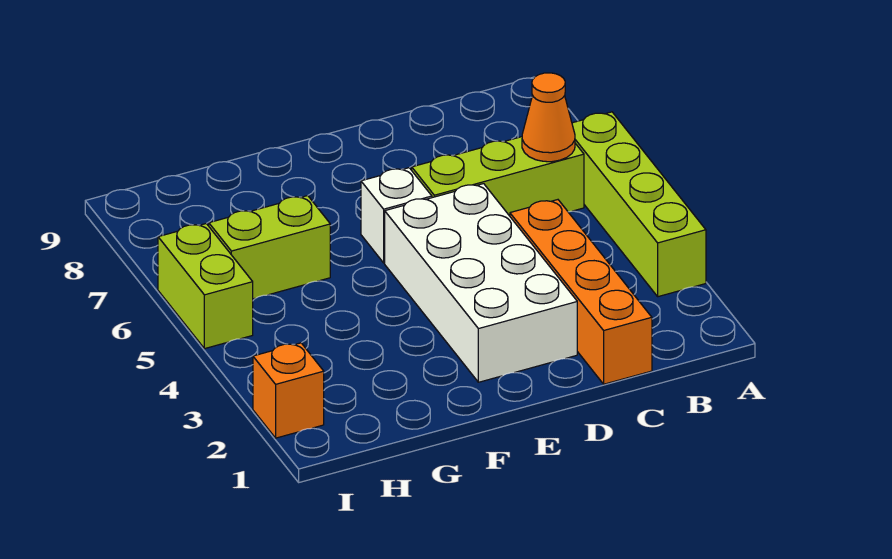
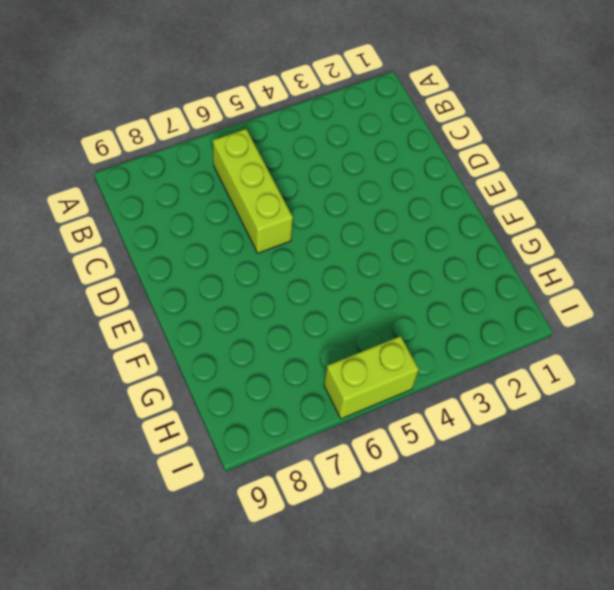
none -> lime 1x4 brick [572,112,706,297]
none -> orange 1x4 brick [510,200,652,384]

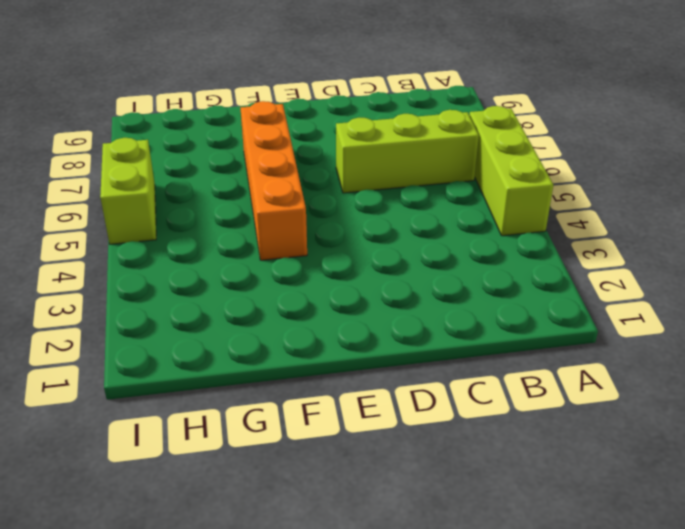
lime 1x3 brick [469,106,553,236] -> lime 1x4 brick [572,112,706,297]
orange 1x4 brick [241,101,307,260] -> orange 1x4 brick moved to [510,200,652,384]
none -> white 2x4 brick [385,184,577,382]
none -> white 1x1 brick [361,168,432,263]

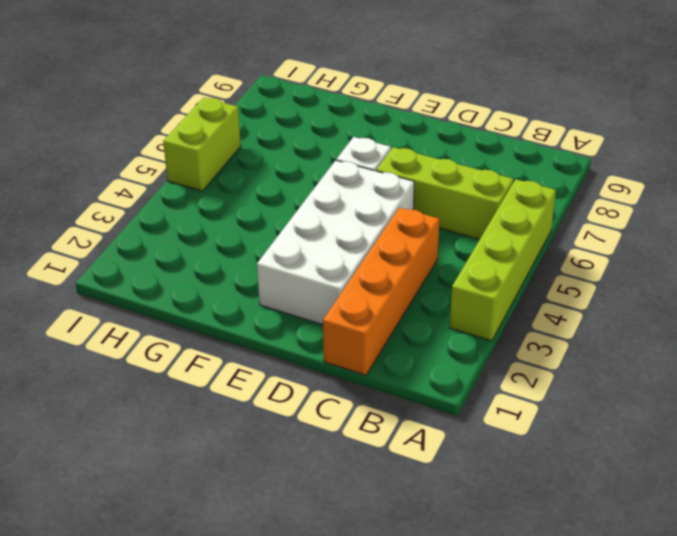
none -> lime 1x2 brick [209,196,330,299]
none -> orange 1x1 brick [253,343,324,438]

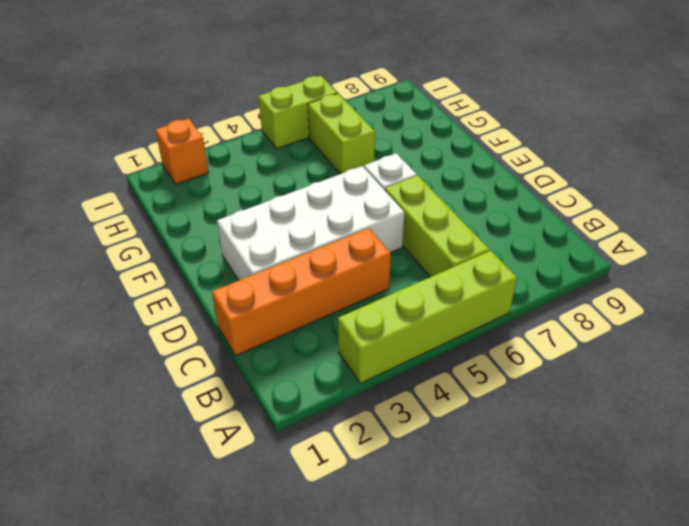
none -> orange 1x1 cone [522,73,575,162]

